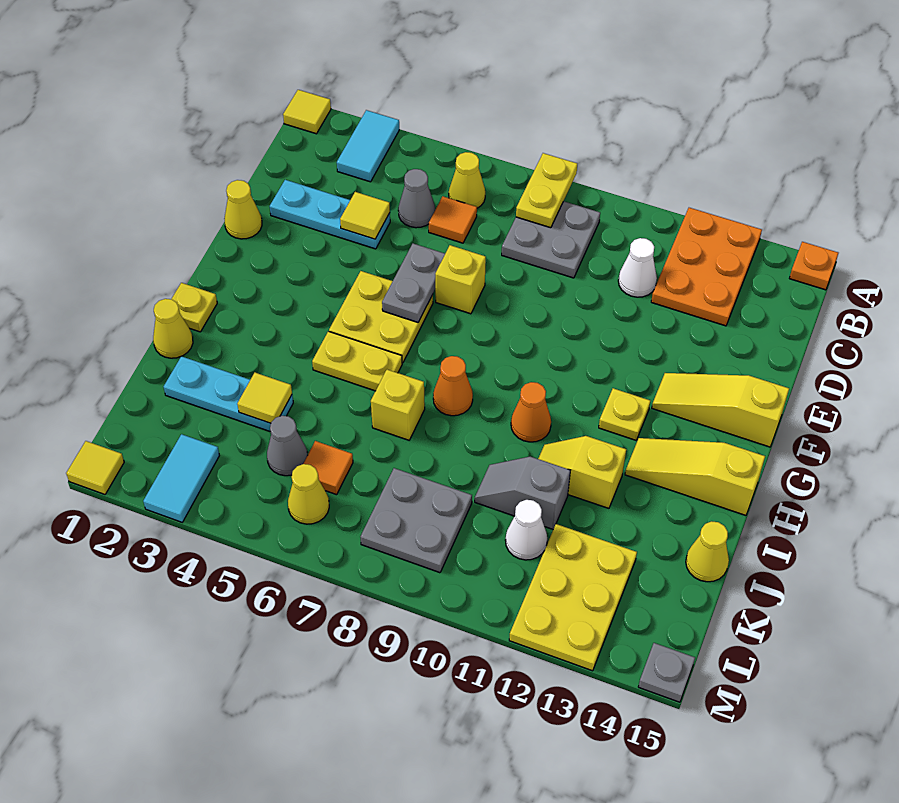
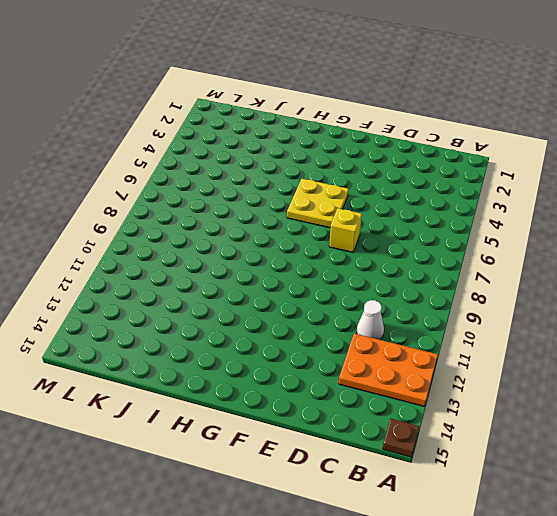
brown 1x1 plate [383,419,419,457] -> orange 1x1 plate [789,242,838,290]
none -> yellow 1x1 tile [283,90,331,134]
none -> cyan 1x2 tile [337,110,399,182]
none -> yellow 1x1 cone [449,152,485,208]
none -> grey 2x2 plate [502,201,600,278]

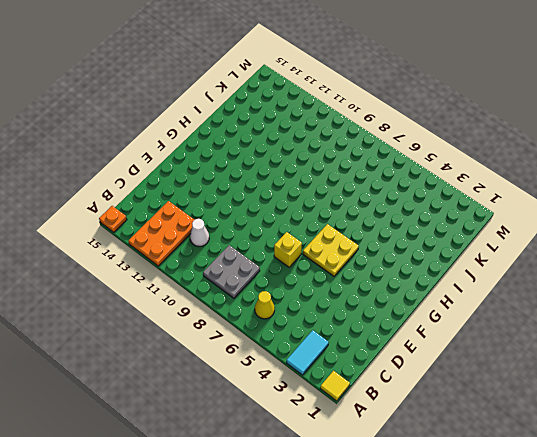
none -> grey 1x1 cone [398,169,435,228]
none -> orange 1x1 tile [429,196,477,243]
none -> cyan 1x3 plate [270,180,390,249]
none -> yellow 1x1 cone [224,180,262,239]

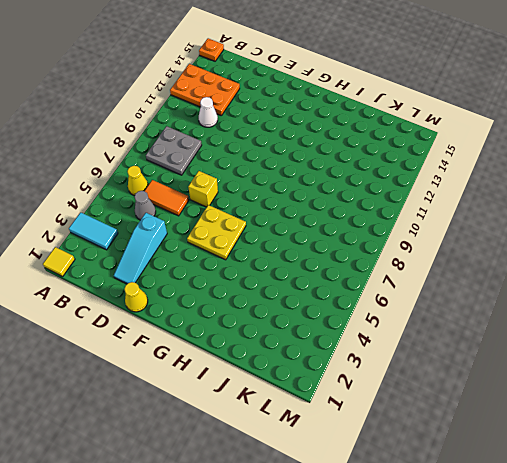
orange 1x2 tile [145,180,189,216] -> orange 1x1 tile [429,196,477,243]
cyan 1x3 slope [114,213,167,284] -> cyan 1x3 plate [270,180,390,249]
none -> yellow 1x3 slope [652,373,789,447]
none -> yellow 1x1 plate [599,388,650,440]
none -> yellow 1x1 plate [172,283,217,332]
none -> yellow 1x2 plate [312,331,402,391]

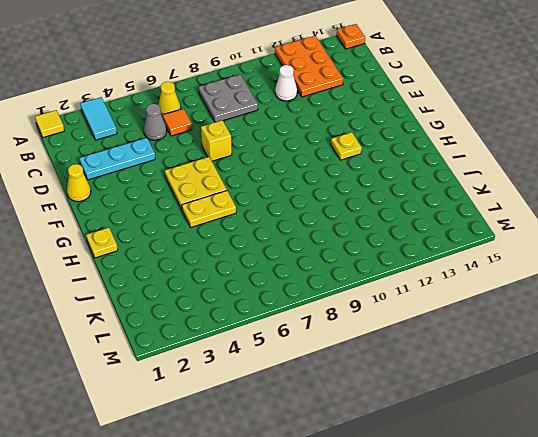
none -> yellow 1x3 slope [652,373,789,447]
none -> orange 1x1 cone [433,356,473,416]
none -> orange 1x1 cone [511,382,551,442]
none -> yellow 1x3 slope [625,438,765,515]

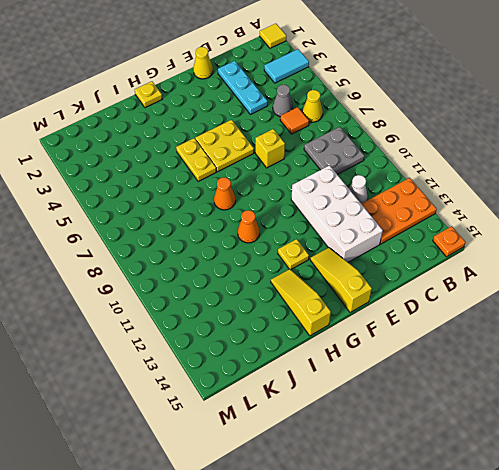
white 2x4 brick [291,165,383,262] -> none
none -> yellow 1x1 cone [153,299,193,358]
none -> yellow 1x1 brick [371,370,425,440]
none -> yellow 1x2 slope [538,436,626,508]
none -> cyan 1x3 plate [164,356,293,431]

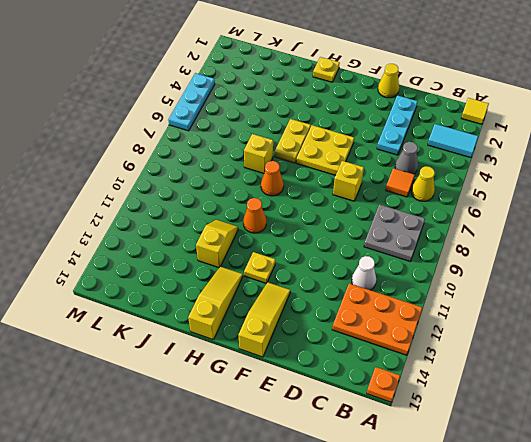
cyan 1x3 plate [168,73,215,131] -> cyan 1x3 plate moved to [164,356,293,431]
none -> yellow 1x1 cone [153,299,193,358]
none -> grey 1x2 slope [475,457,570,529]
none -> yellow 1x1 cone [686,521,729,582]
none -> grey 1x1 cone [267,416,308,476]

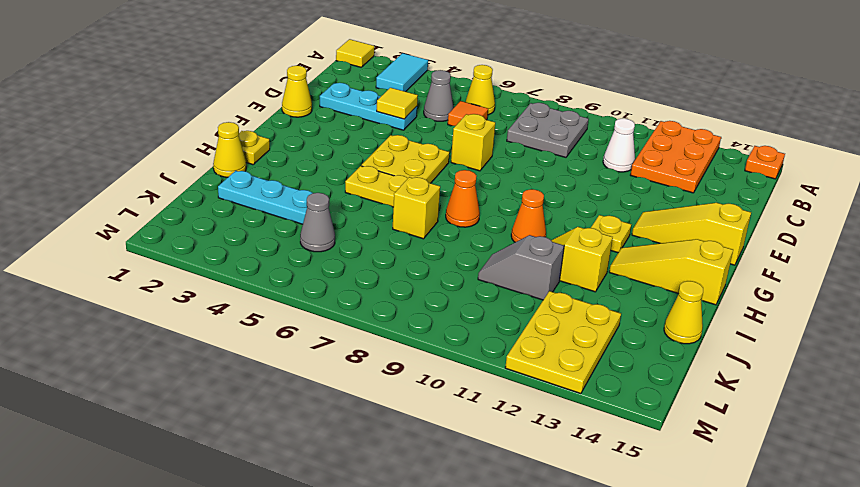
none -> orange 1x1 tile [303,441,353,495]
none -> grey 2x2 plate [361,468,472,573]
none -> white 1x1 cone [505,500,547,560]
none -> cyan 1x2 tile [143,434,219,522]

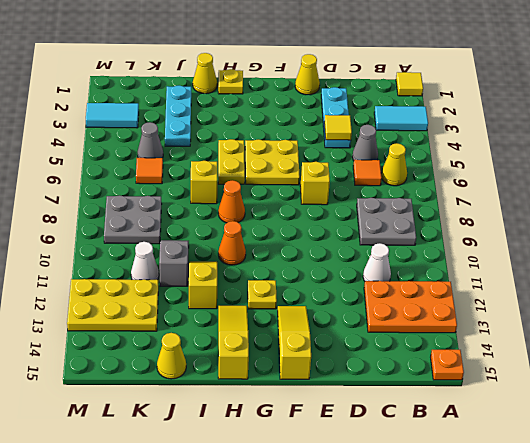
none -> yellow 1x1 cone [288,464,329,524]
none -> yellow 1x1 tile [66,441,124,494]
none -> grey 1x1 plate [638,643,695,702]
none -> yellow 1x2 plate [516,153,577,228]

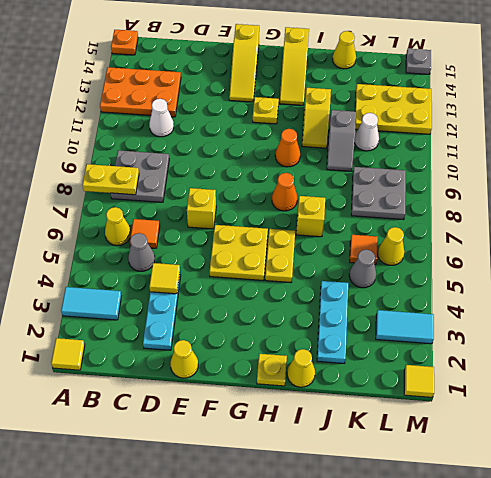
none -> grey 1x2 plate [382,244,445,322]
none -> yellow 1x1 tile [237,373,292,423]

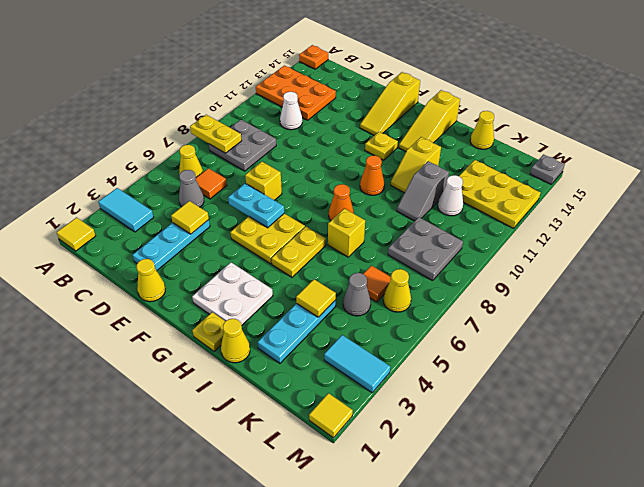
cyan 1x2 plate [228,183,284,228] -> grey 1x2 plate [382,244,445,322]
white 2x2 plate [192,262,273,326] -> none

